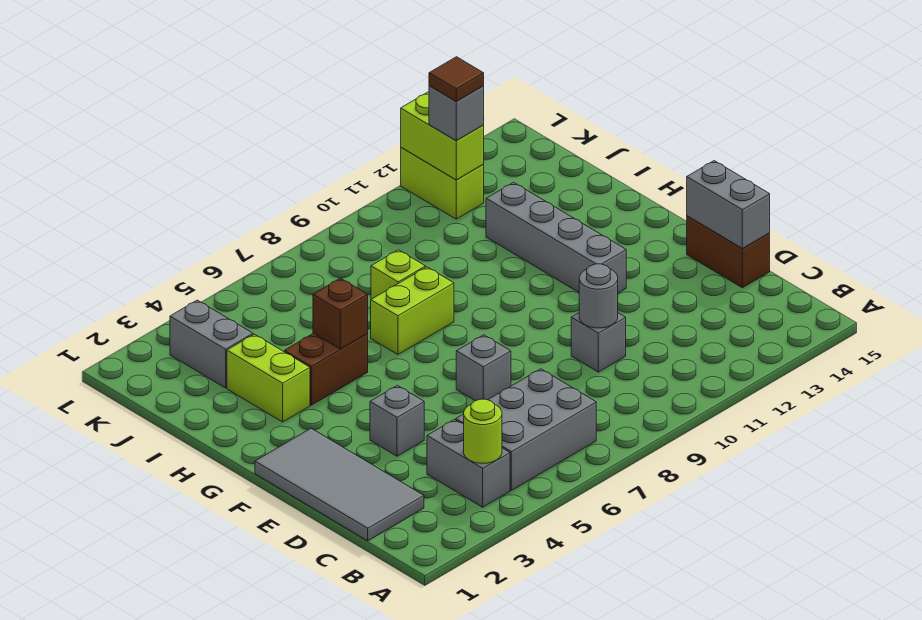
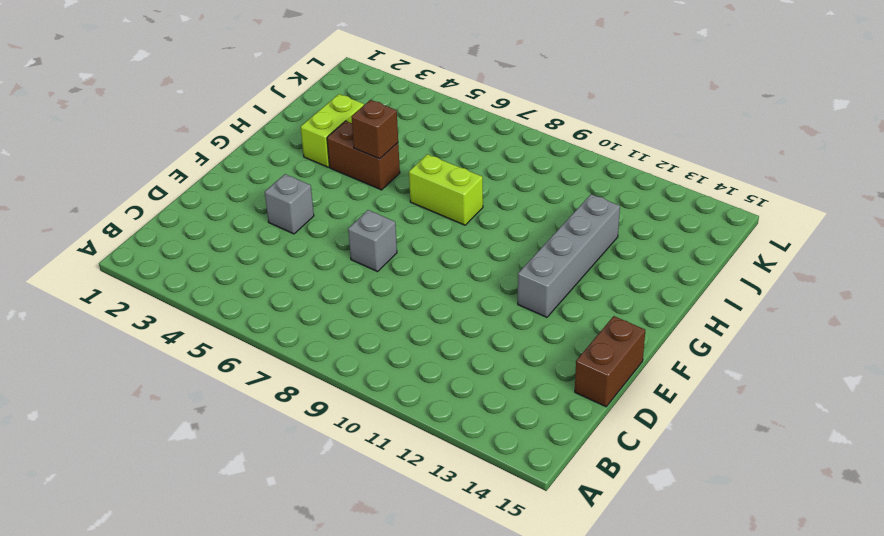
none -> grey 1x2 brick [427,419,510,507]
none -> grey 2x3 brick [456,369,596,490]
none -> grey 2x4 tile [255,428,424,541]

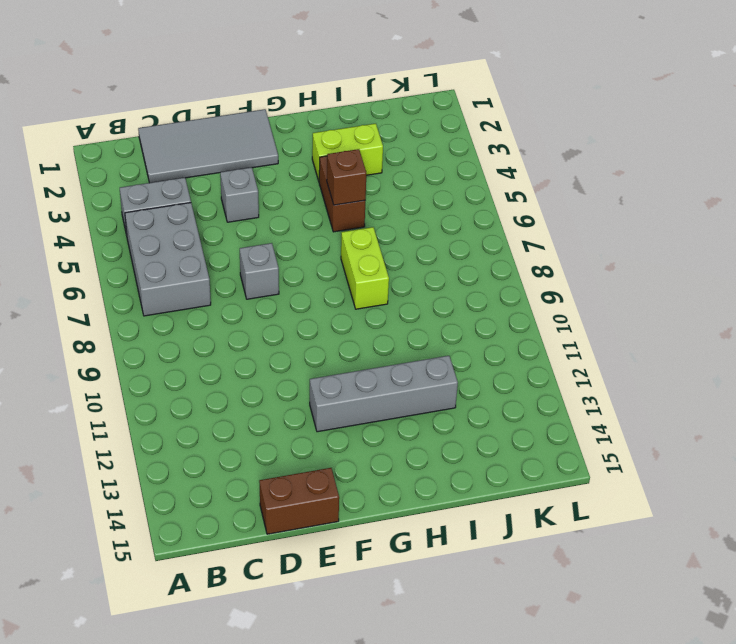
none -> grey 1x1 brick [571,313,626,372]
none -> lime 1x1 brick [371,250,426,299]
none -> grey 1x2 brick [170,300,253,388]

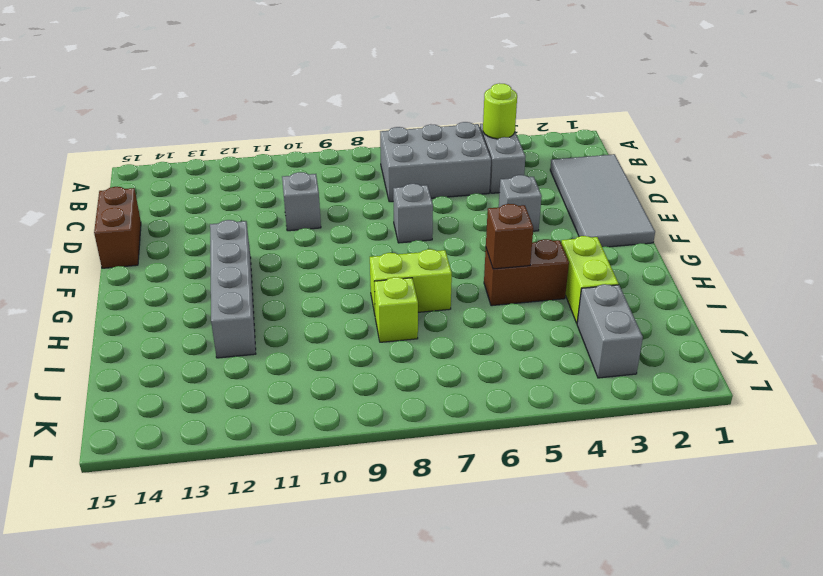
none -> lime 1x2 brick [401,147,484,219]
none -> grey 1x1 round brick [579,264,618,328]
none -> grey 1x2 brick [687,161,770,249]

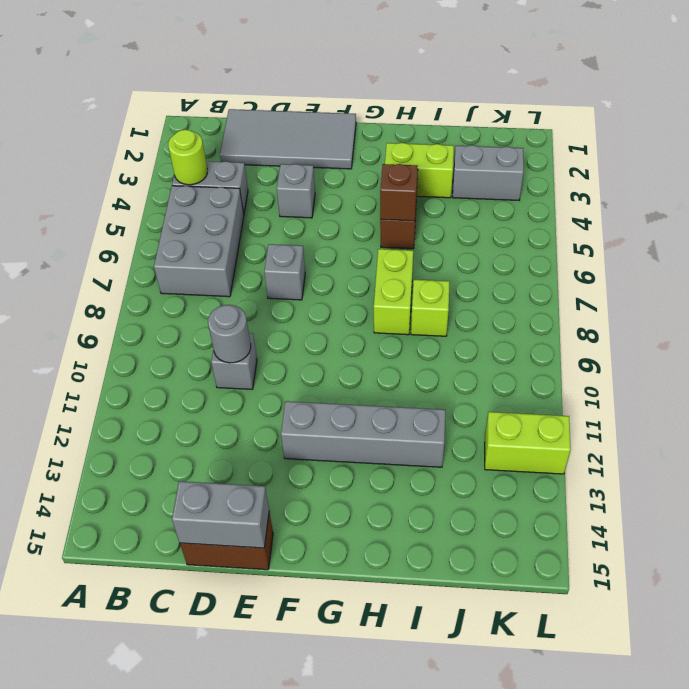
none -> lime 1x2 brick [401,92,484,180]
none -> grey 1x1 brick [429,86,484,141]
none -> brown 1x1 tile [429,57,484,101]

